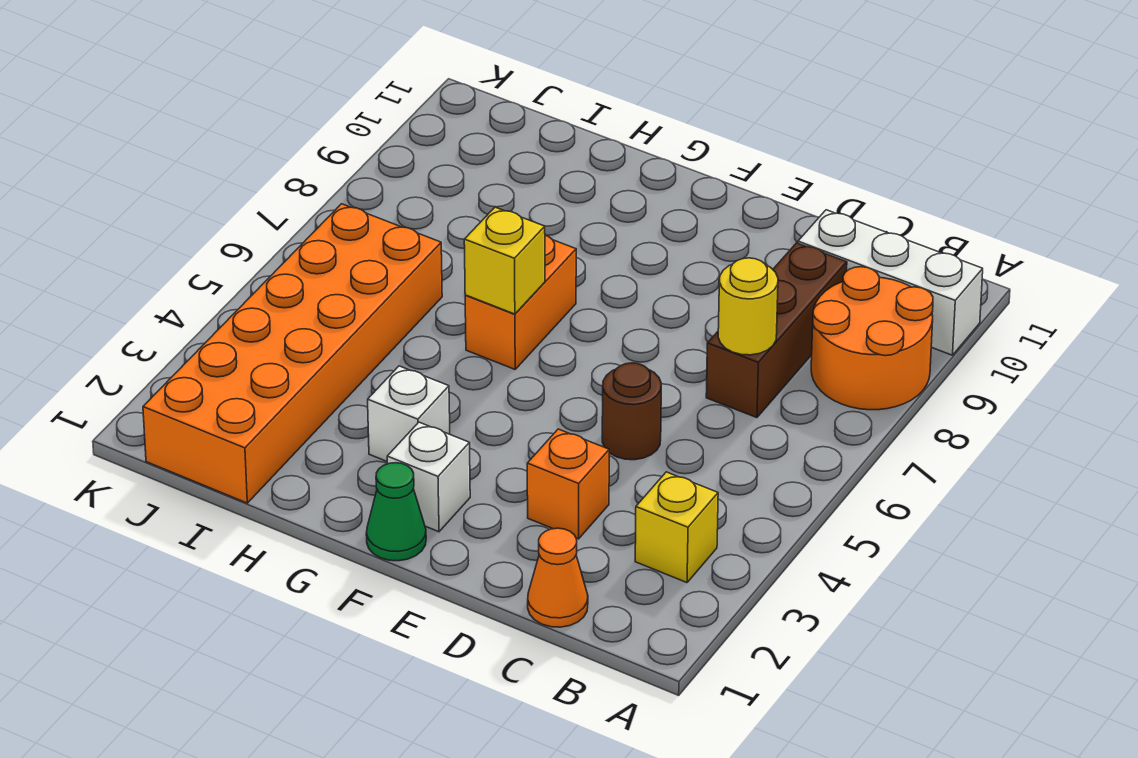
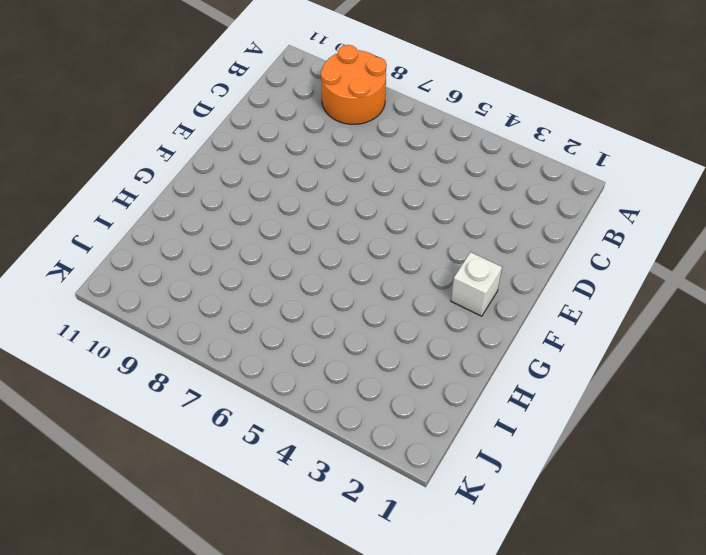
none -> white 1x3 brick [798,210,983,355]
none -> yellow 1x1 brick [635,472,718,583]
none -> orange 1x1 cone [528,528,588,627]

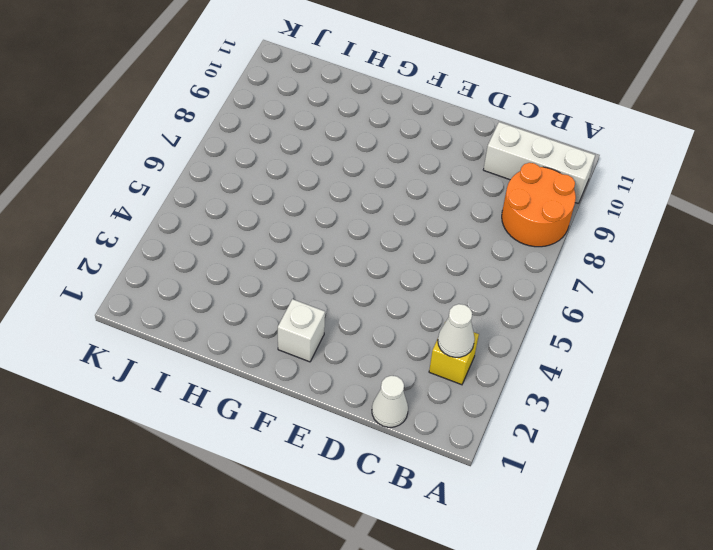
white 1x1 cone [438,304,475,357] -> none
white 1x1 cone [372,376,408,427] -> orange 1x1 cone [528,528,588,627]
none -> brown 1x3 brick [706,243,847,418]
none -> orange 1x1 brick [527,429,609,539]
none -> brown 1x1 round brick [602,363,661,460]

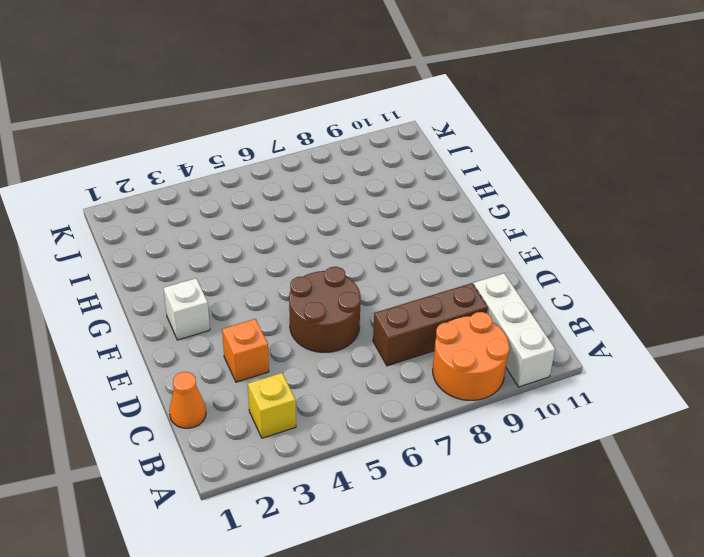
brown 2x2 round brick [289,267,361,352] -> brown 1x1 round brick [602,363,661,460]
none -> green 1x1 cone [366,463,426,561]
none -> white 1x1 brick [368,366,450,461]
none -> orange 1x2 brick [465,235,576,369]

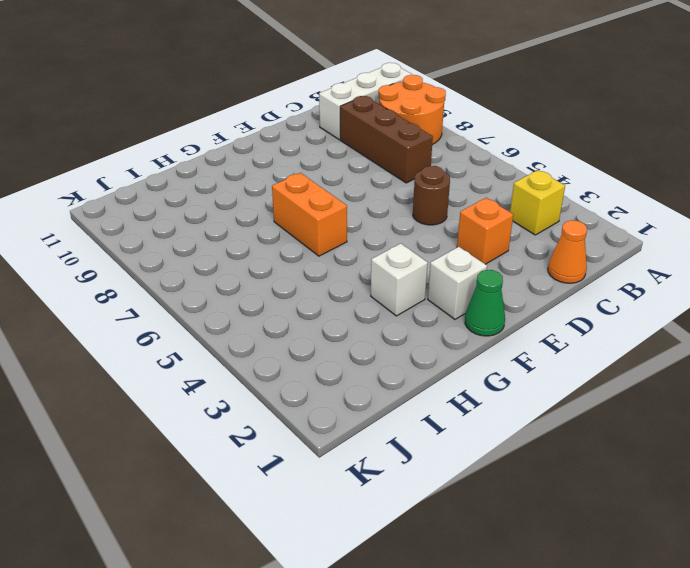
none -> orange 2x6 brick [143,204,442,503]
none -> yellow 1x1 round brick [718,258,778,355]
none -> yellow 1x1 brick [464,207,545,314]

